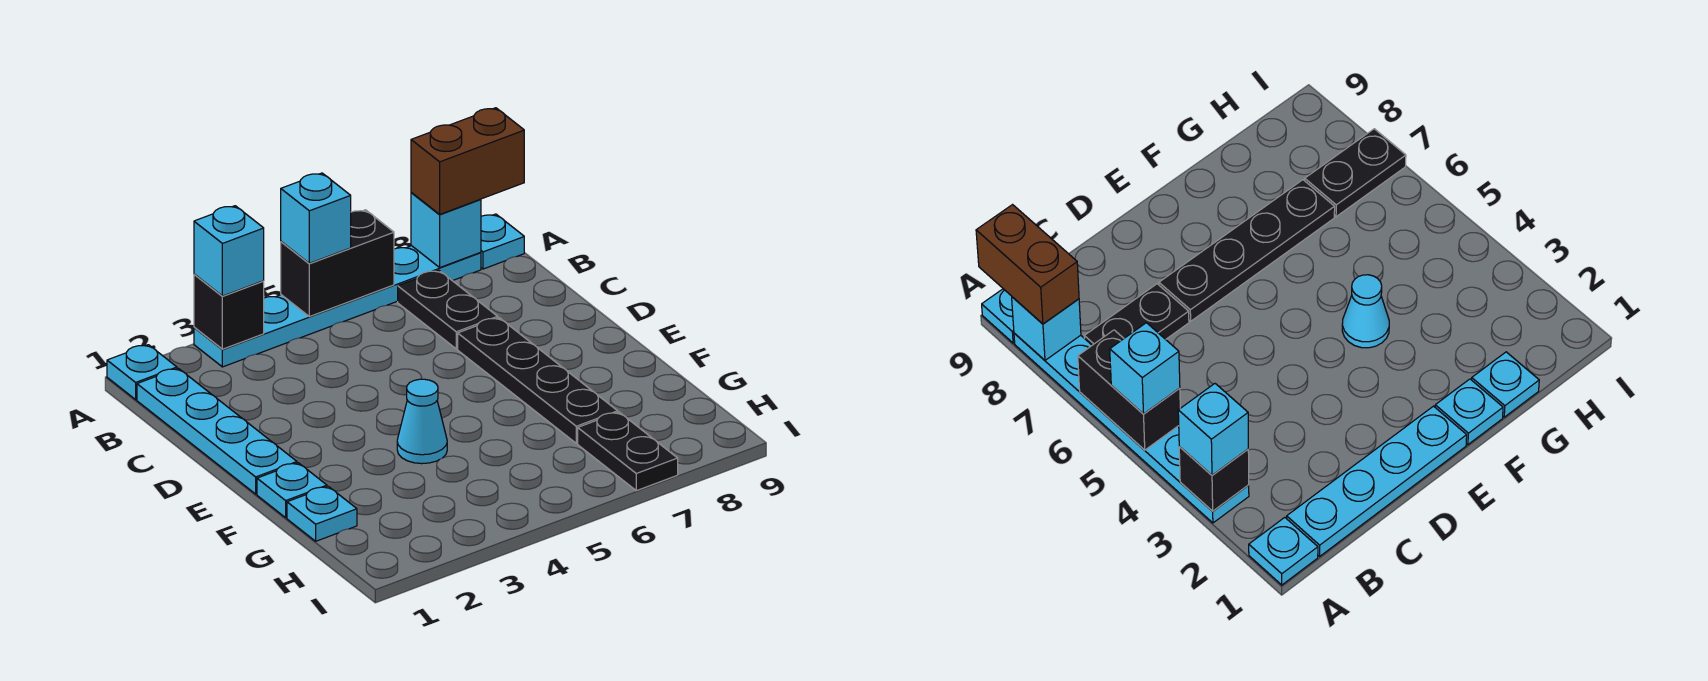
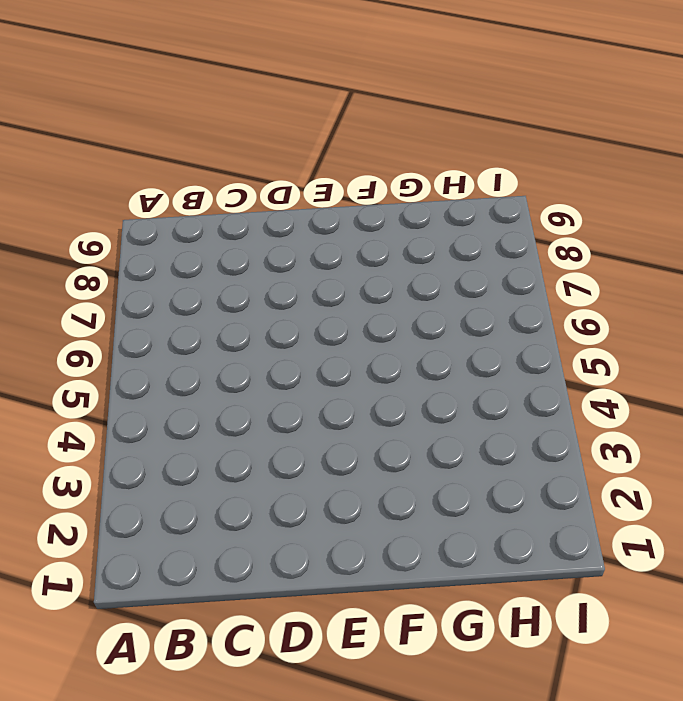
none -> cyan 1x1 plate [107,345,177,399]
none -> cyan 1x6 plate [194,246,481,367]
none -> cyan 1x1 plate [481,214,524,269]

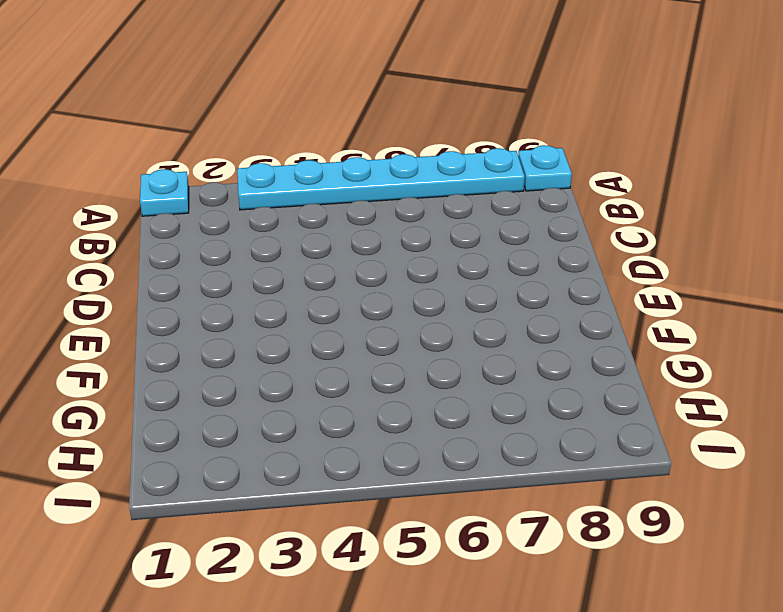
none -> cyan 1x4 plate [137,368,297,494]
none -> black 1x2 plate [398,270,498,349]
none -> black 1x4 plate [458,318,618,443]

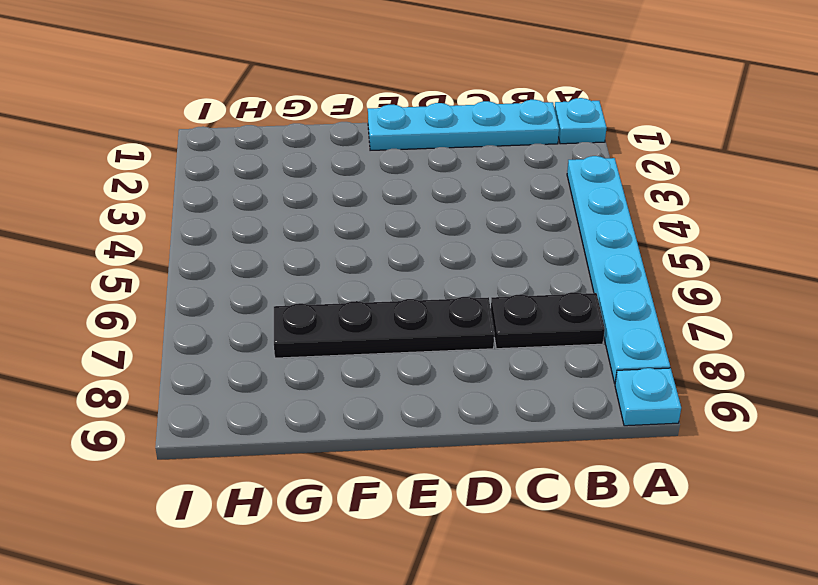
none -> cyan 1x1 plate [257,463,327,518]
none -> cyan 1x1 cone [397,379,447,464]
none -> cyan 1x1 plate [287,486,357,541]

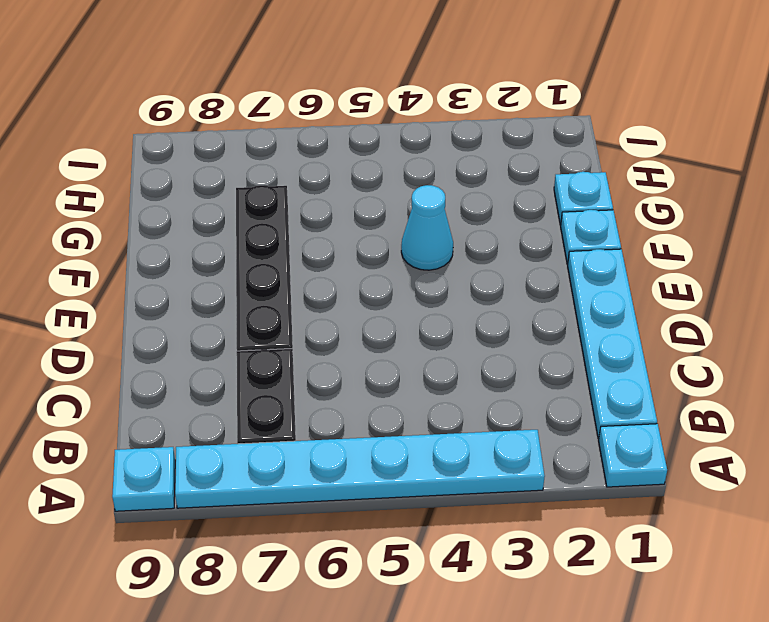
none -> black 1x2 plate [578,412,678,491]
none -> black 1x1 brick [194,274,264,349]
none -> black 1x2 brick [281,210,394,317]

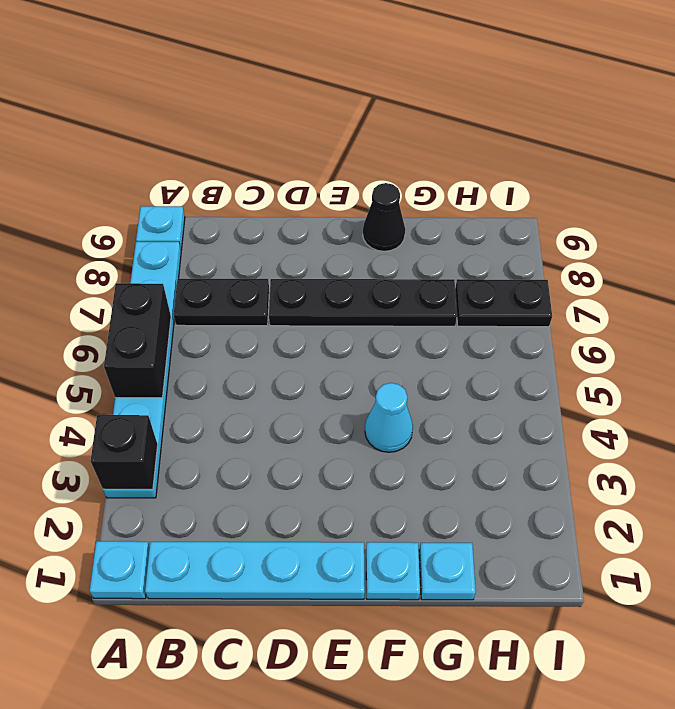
black 1x1 cone [363,183,405,251] -> none
none -> cyan 1x1 brick [411,193,481,267]
none -> cyan 1x1 brick [194,206,264,296]
none -> cyan 1x1 brick [281,173,351,263]

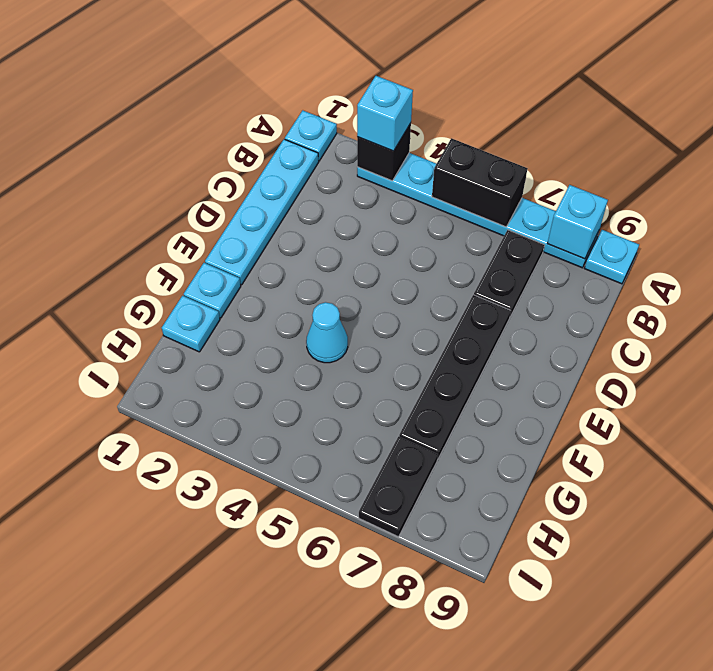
none -> cyan 1x1 brick [281,173,351,263]
none -> brown 1x2 brick [411,108,524,214]

